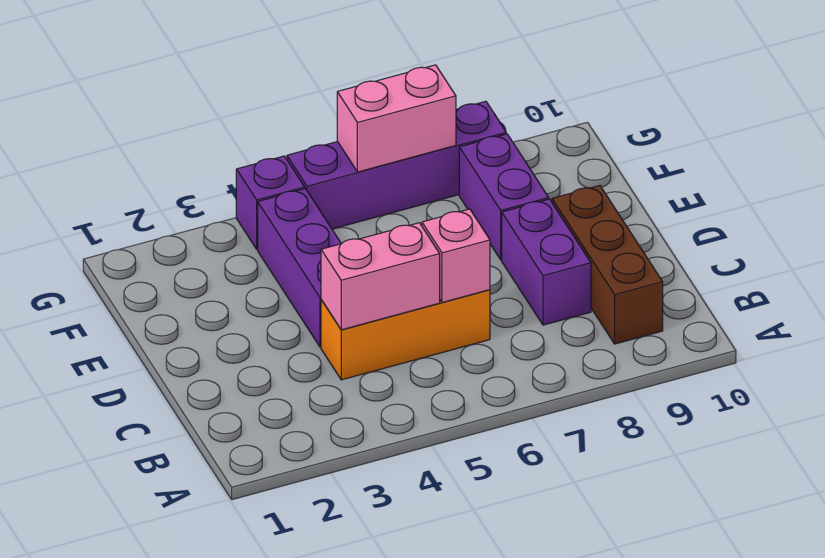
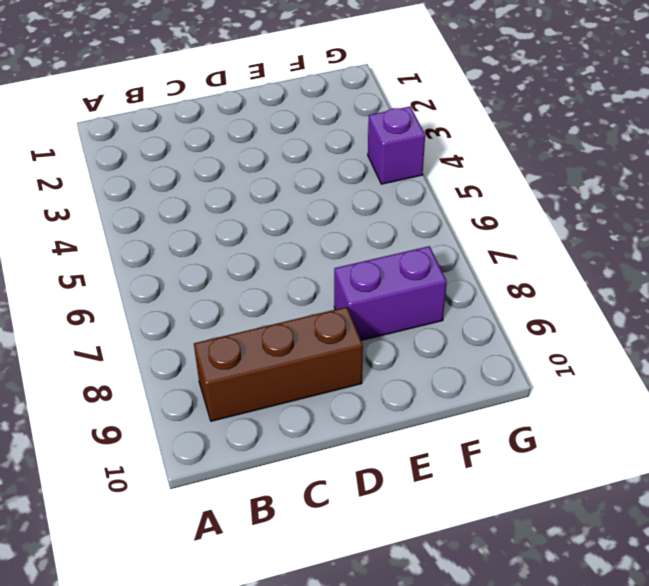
none -> orange 1x3 brick [321,290,490,380]
none -> purple 1x2 brick [502,199,591,325]

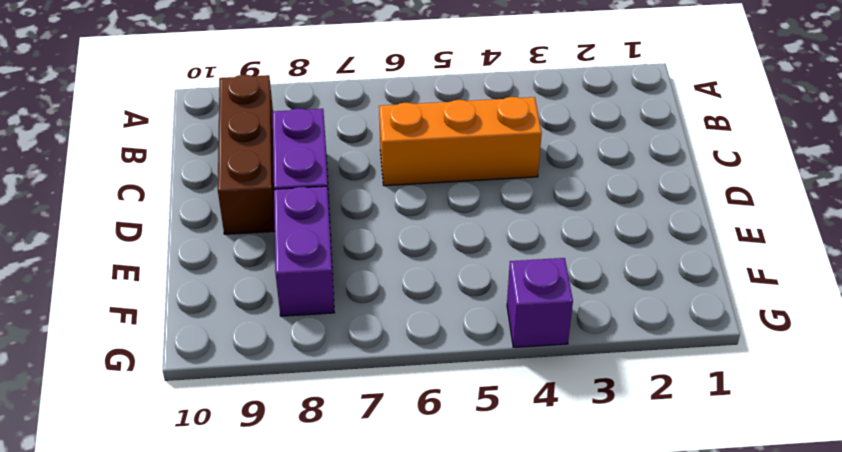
none -> purple 1x3 brick [258,189,341,347]
none -> purple 1x4 brick [287,101,506,229]

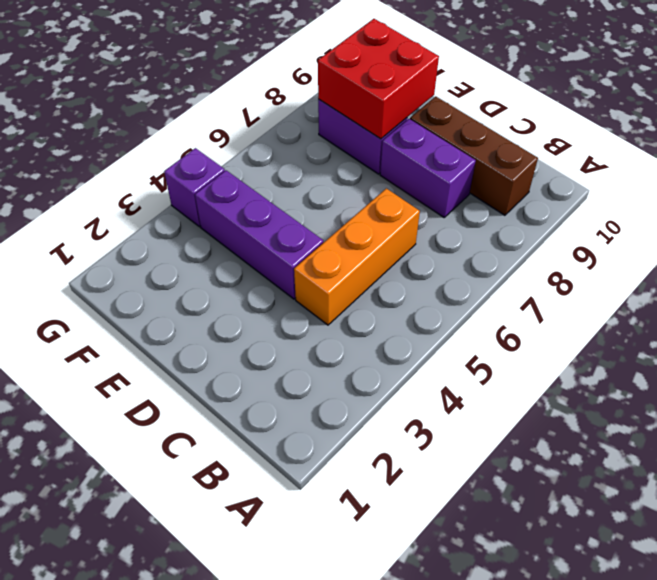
red 2x2 brick [318,19,439,139] -> none
none -> purple 1x4 brick [287,101,506,229]
none -> pink 1x2 brick [321,223,440,330]

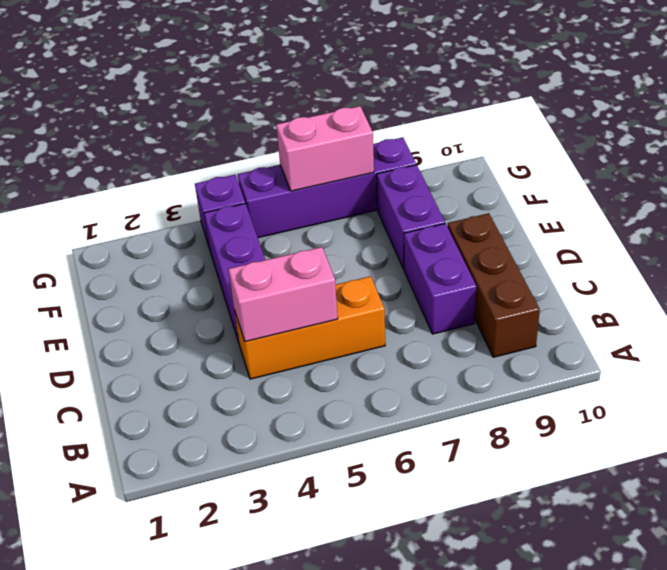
none -> pink 1x1 brick [422,209,490,302]

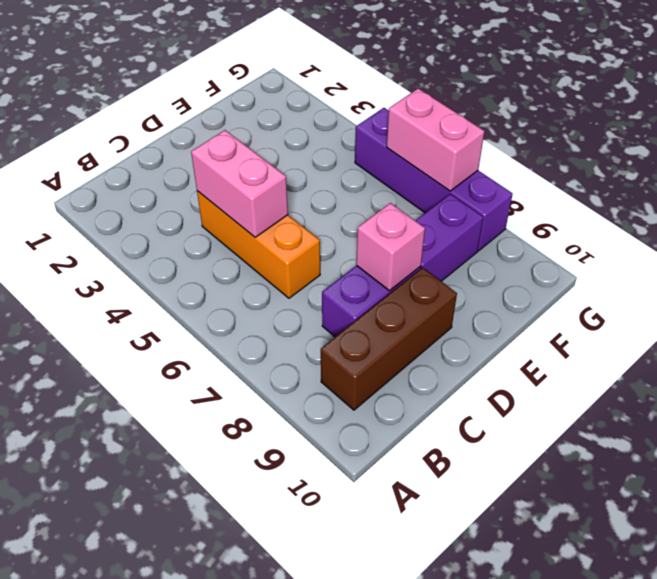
pink 1x1 brick [356,203,425,291] -> pink 1x1 brick moved to [422,209,490,302]
none -> purple 1x3 brick [258,189,341,347]
none -> purple 1x1 brick [236,156,305,249]

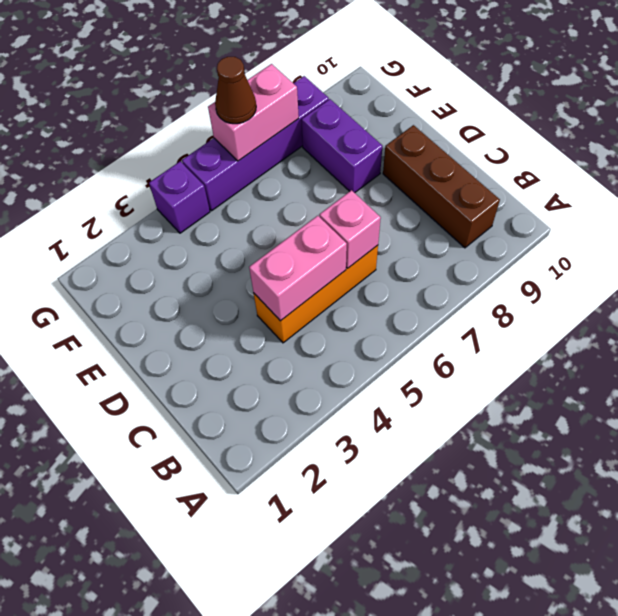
brown 1x1 cone [215,57,256,124] -> none
none -> purple 1x2 brick [502,199,591,325]
none -> purple 1x3 brick [258,189,341,347]

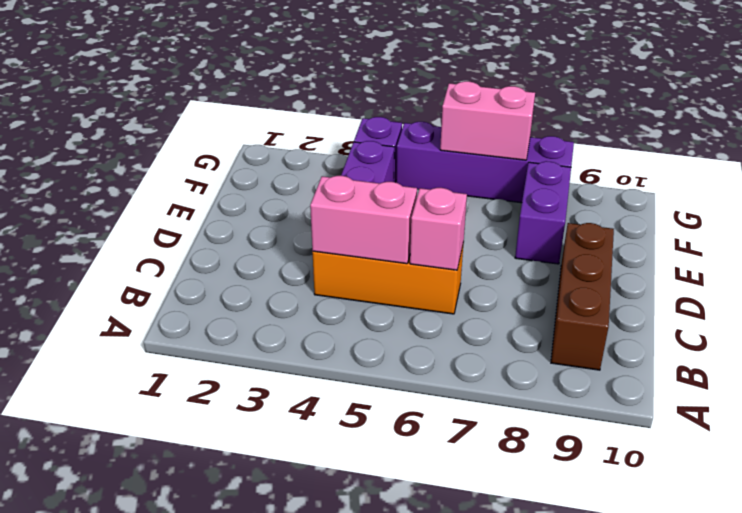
none -> purple 1x2 brick [502,199,591,325]

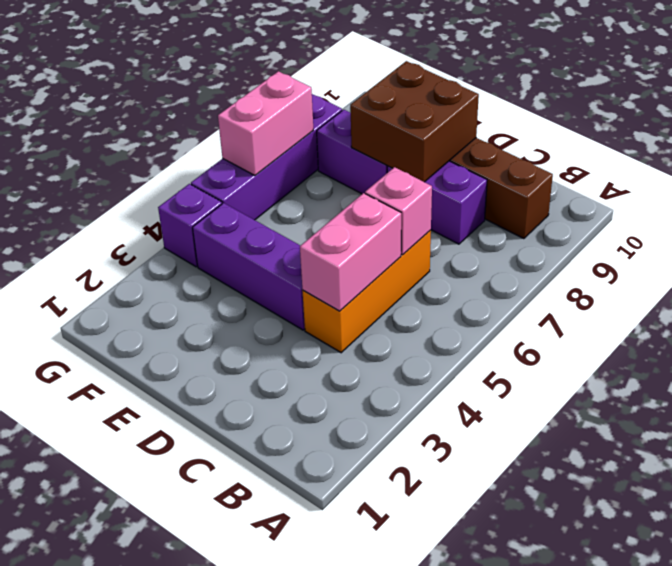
brown 2x2 brick [350,61,479,182] -> none

